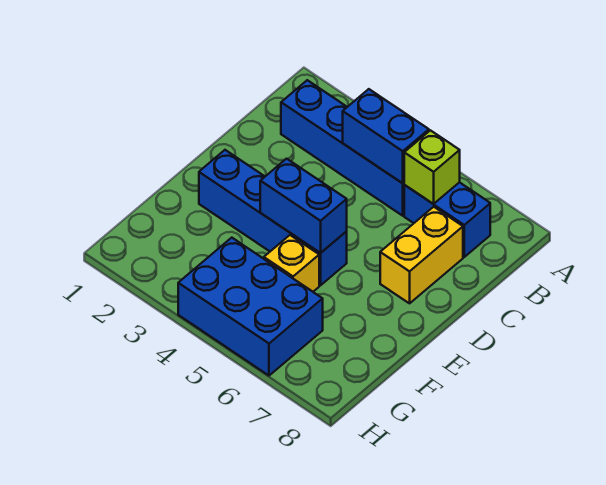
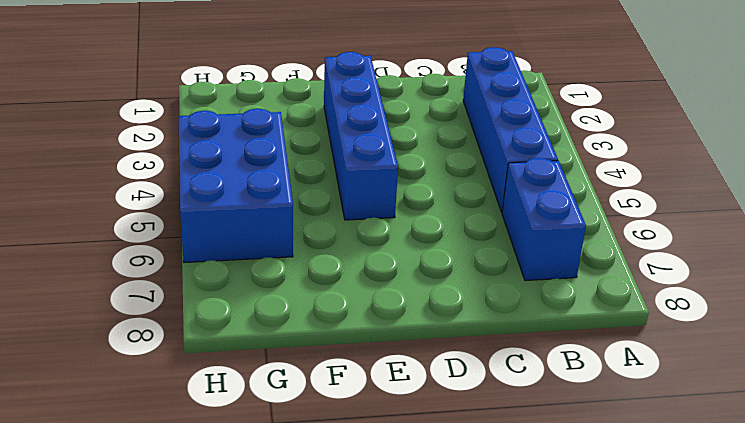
none -> yellow 1x2 brick [380,207,463,303]
none -> yellow 1x1 brick [264,235,319,292]

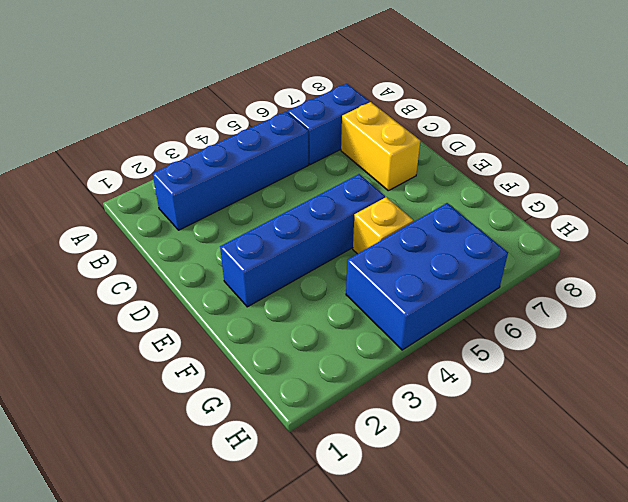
none -> blue 1x2 brick [343,89,429,183]
none -> lime 1x1 brick [404,130,460,204]

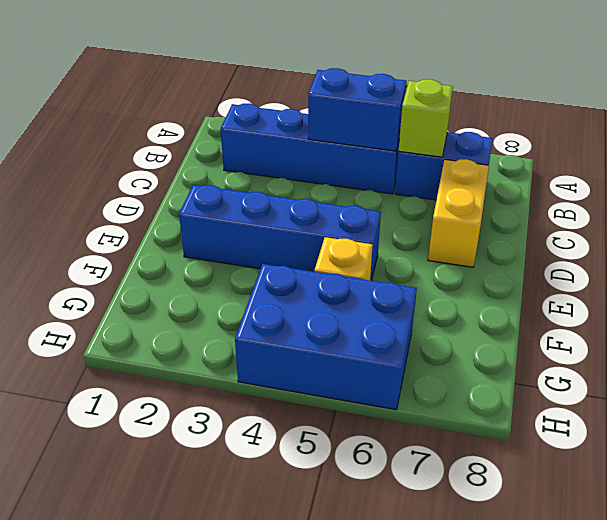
none -> blue 1x2 brick [260,159,347,253]

